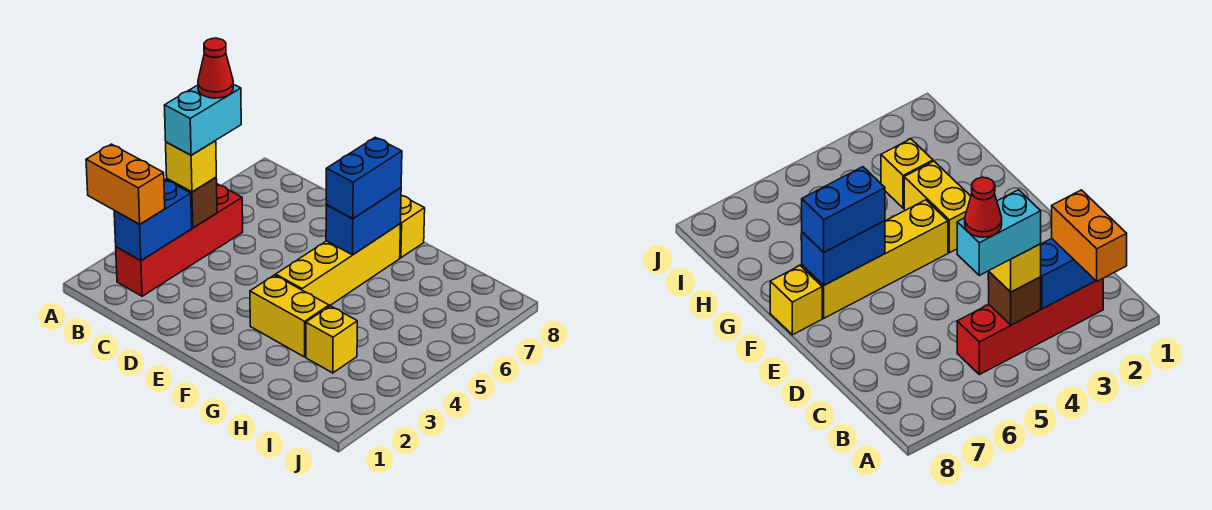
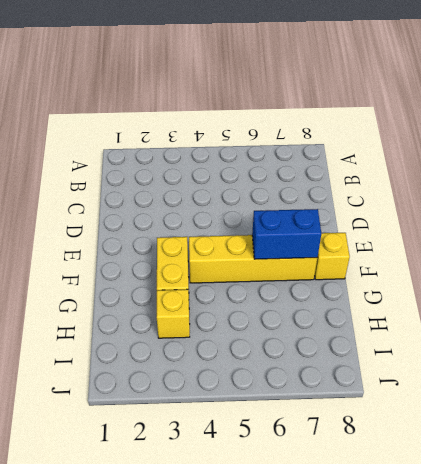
none -> red 1x4 brick [116,184,243,296]
none -> blue 1x2 brick [114,179,192,261]
none -> brown 1x1 brick [167,178,217,228]

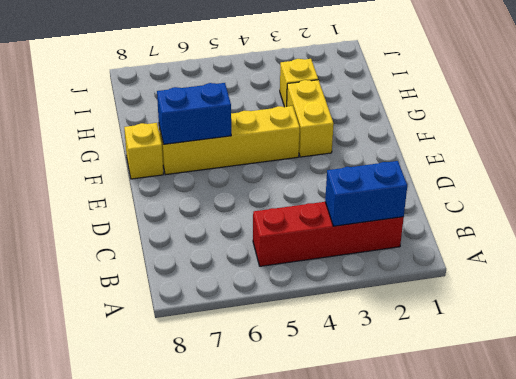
none -> brown 1x1 brick [167,178,217,228]
none -> orange 1x2 brick [86,144,165,224]
none -> yellow 1x1 brick [166,141,216,192]

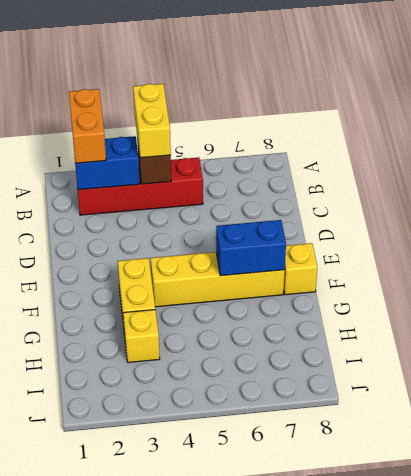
yellow 1x2 brick [133,84,171,158] -> yellow 1x1 brick [166,141,216,192]
none -> blue 1x2 brick [326,137,402,219]
none -> cyan 1x2 brick [164,84,241,155]
none -> red 1x1 cone [198,38,233,98]

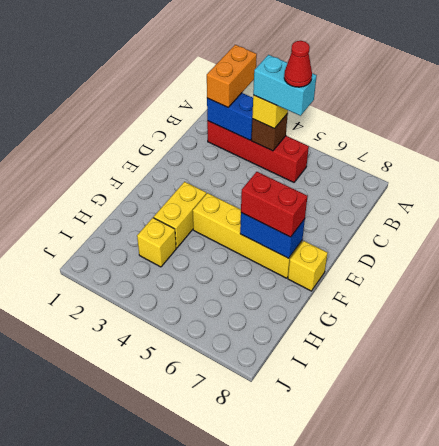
red 1x2 brick [241,172,307,237] -> blue 1x2 brick [326,137,402,219]

